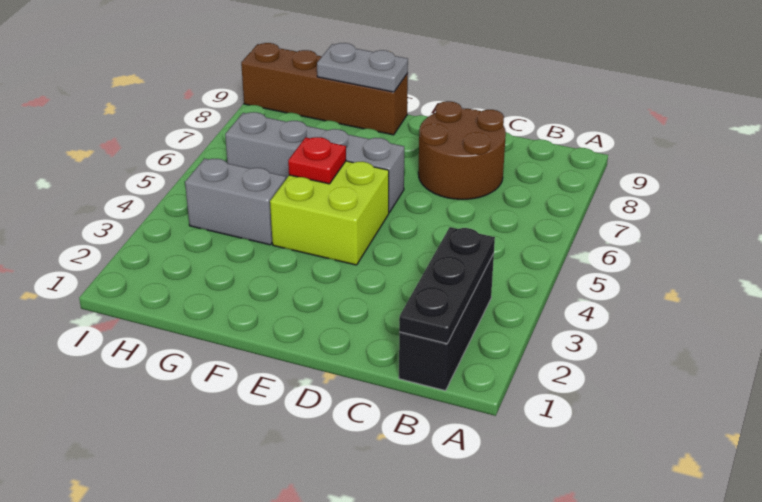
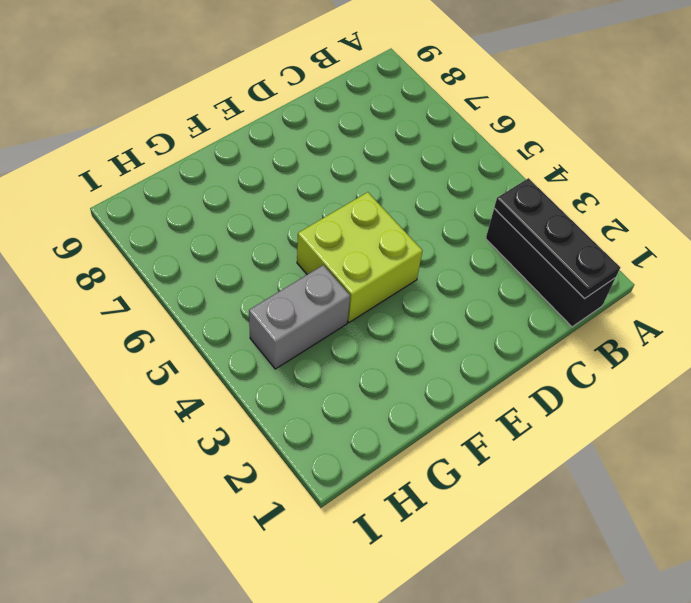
none -> brown 2x2 round brick [418,101,506,199]
none -> grey 1x4 brick [225,112,404,213]

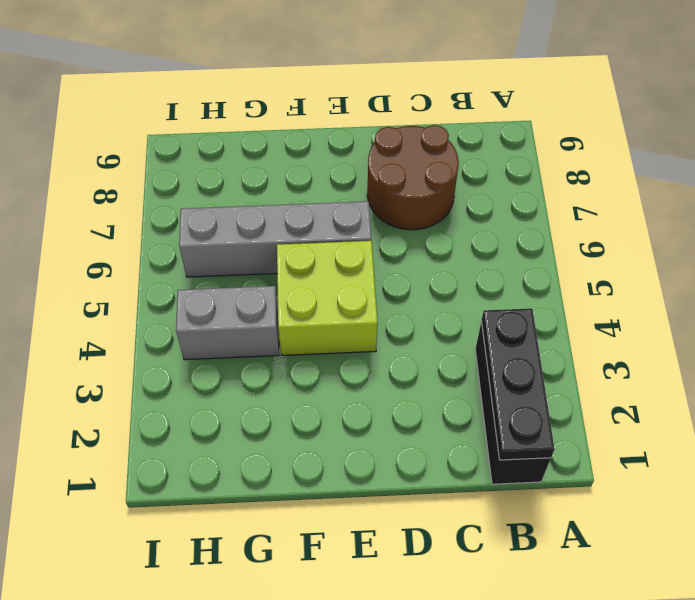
none -> brown 1x4 brick [241,43,408,135]
none -> red 1x1 plate [288,137,346,184]

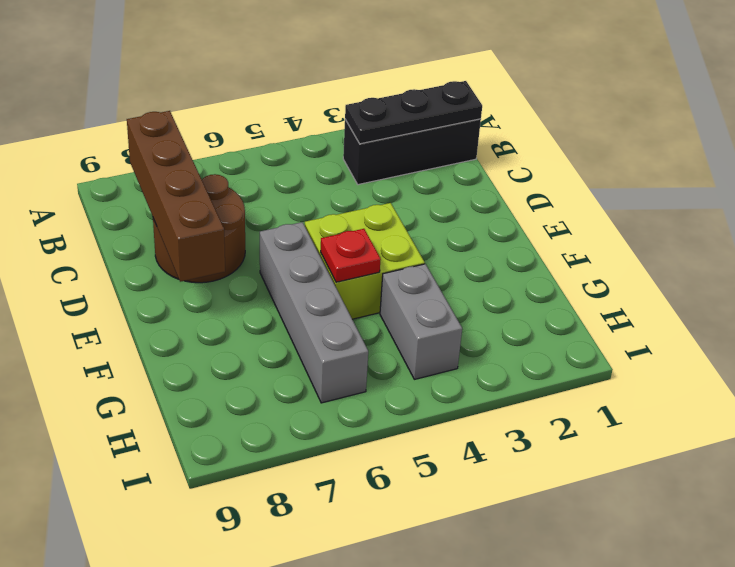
brown 1x4 brick [127,111,225,282] -> brown 1x4 brick moved to [241,43,408,135]
none -> grey 1x2 plate [317,43,408,92]

